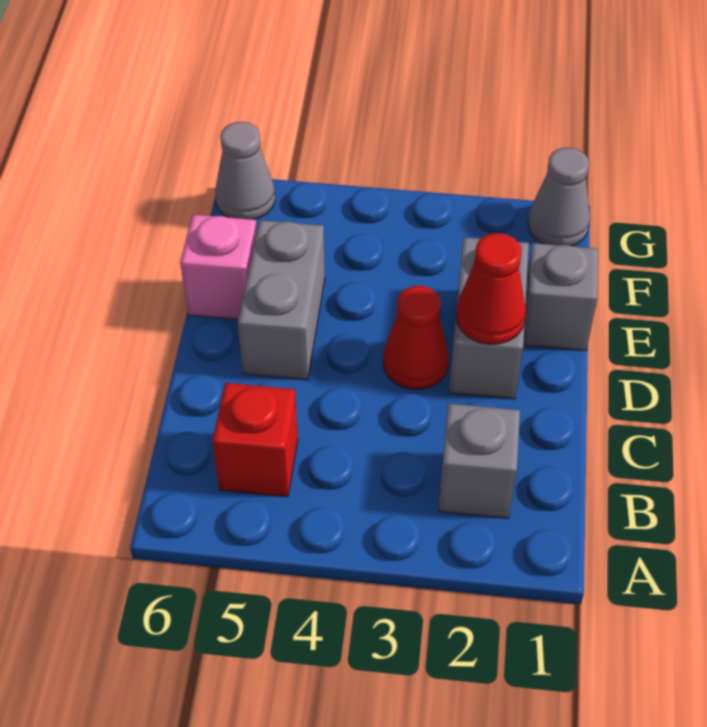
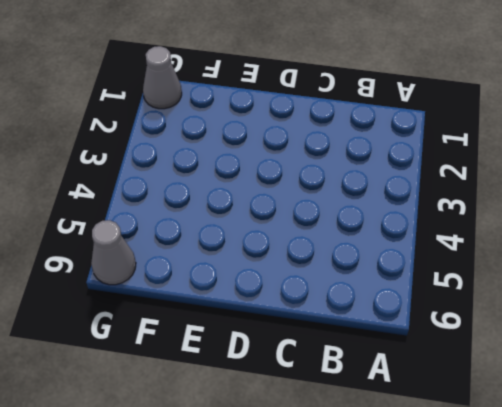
none -> grey 1x1 brick [438,403,520,518]
none -> red 1x1 brick [212,383,298,497]

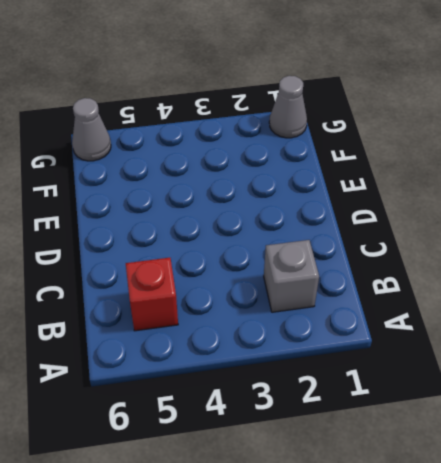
none -> grey 1x2 brick [449,237,529,399]
none -> red 1x1 cone [383,286,449,390]

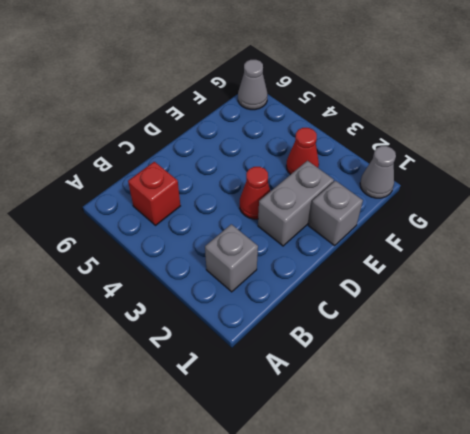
red 1x1 cone [286,128,319,175] -> red 1x1 cone moved to [456,233,526,344]
none -> grey 1x2 brick [238,220,325,380]
none -> pink 1x1 brick [180,215,257,320]

